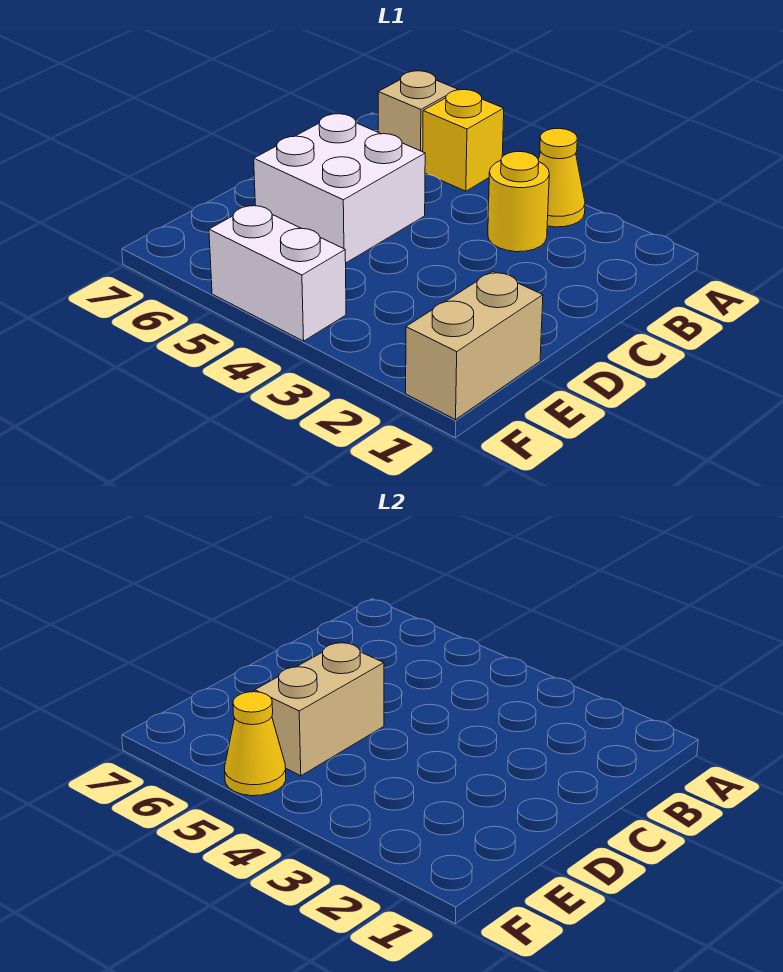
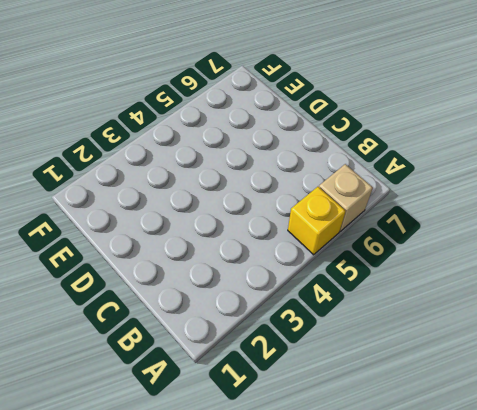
none -> yellow 1x1 cone [538,128,585,227]
none -> yellow 1x1 round brick [488,152,549,252]

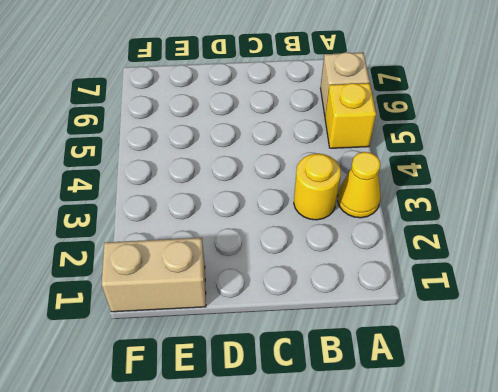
none -> white 2x2 brick [254,114,425,263]
none -> white 1x2 brick [209,205,346,341]

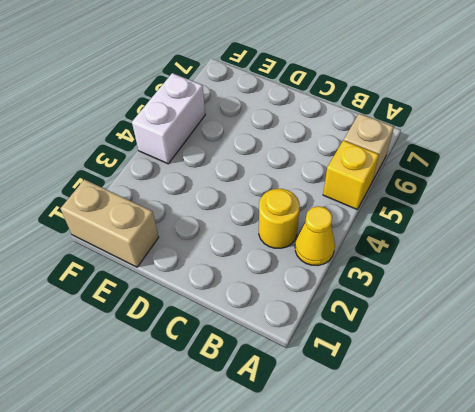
none -> white 2x2 brick [254,114,425,263]
none -> tan 1x2 brick [255,643,384,776]

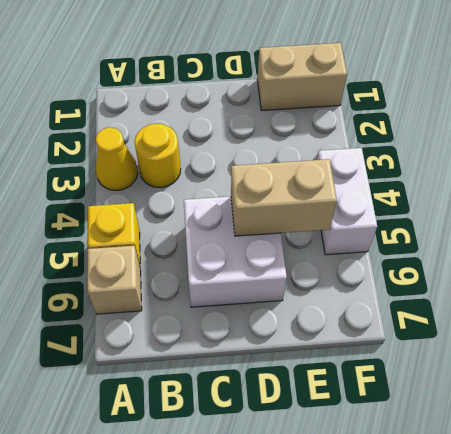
none -> yellow 1x1 cone [225,692,286,796]

